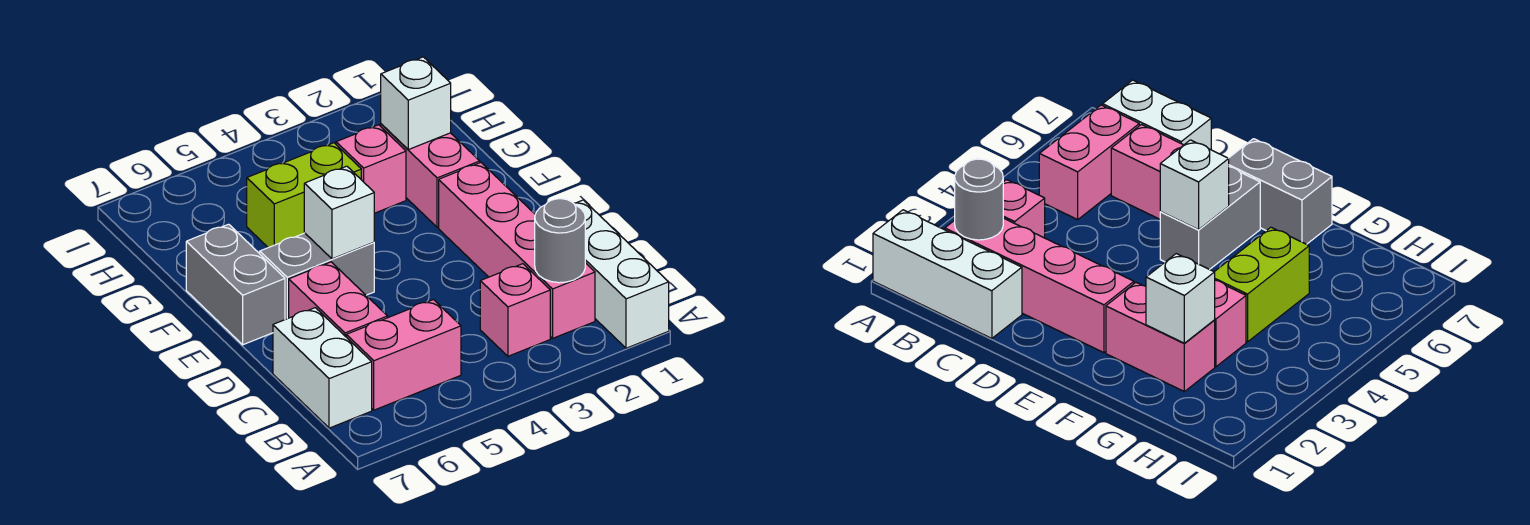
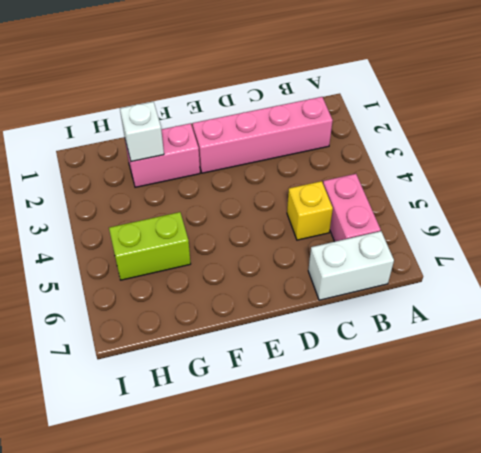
yellow 1x1 brick [287,181,333,240] -> none
lime 1x2 brick [109,212,191,280] -> lime 1x2 brick turned to [247,143,361,248]
none -> white 1x3 brick [574,200,669,348]
none -> pink 1x1 brick [480,264,550,356]
none -> pink 1x2 brick [289,262,388,337]

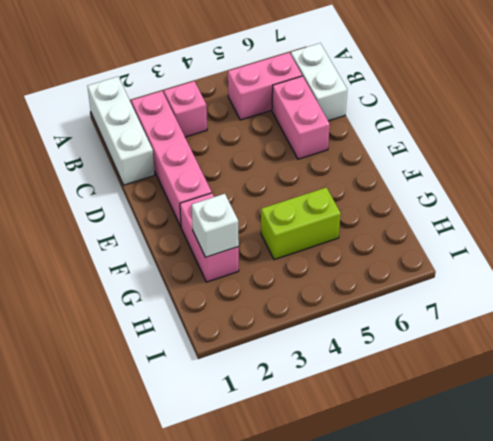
none -> grey 1x2 brick [260,233,374,319]
none -> grey 1x2 brick [186,224,285,345]
none -> pink 1x1 brick [336,125,406,213]

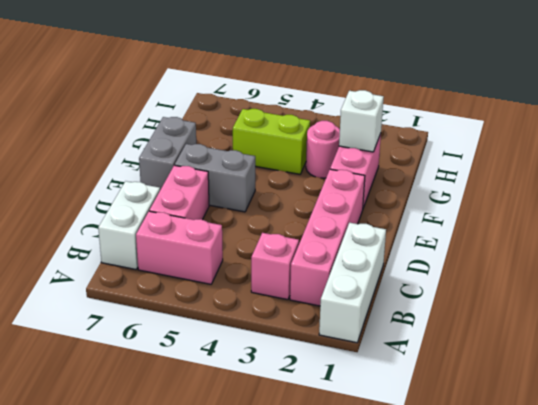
pink 1x1 round brick [306,121,340,178] -> pink 1x1 brick [336,125,406,213]
none -> grey 1x1 round brick [535,199,585,283]
none -> white 1x1 brick [304,166,374,259]

